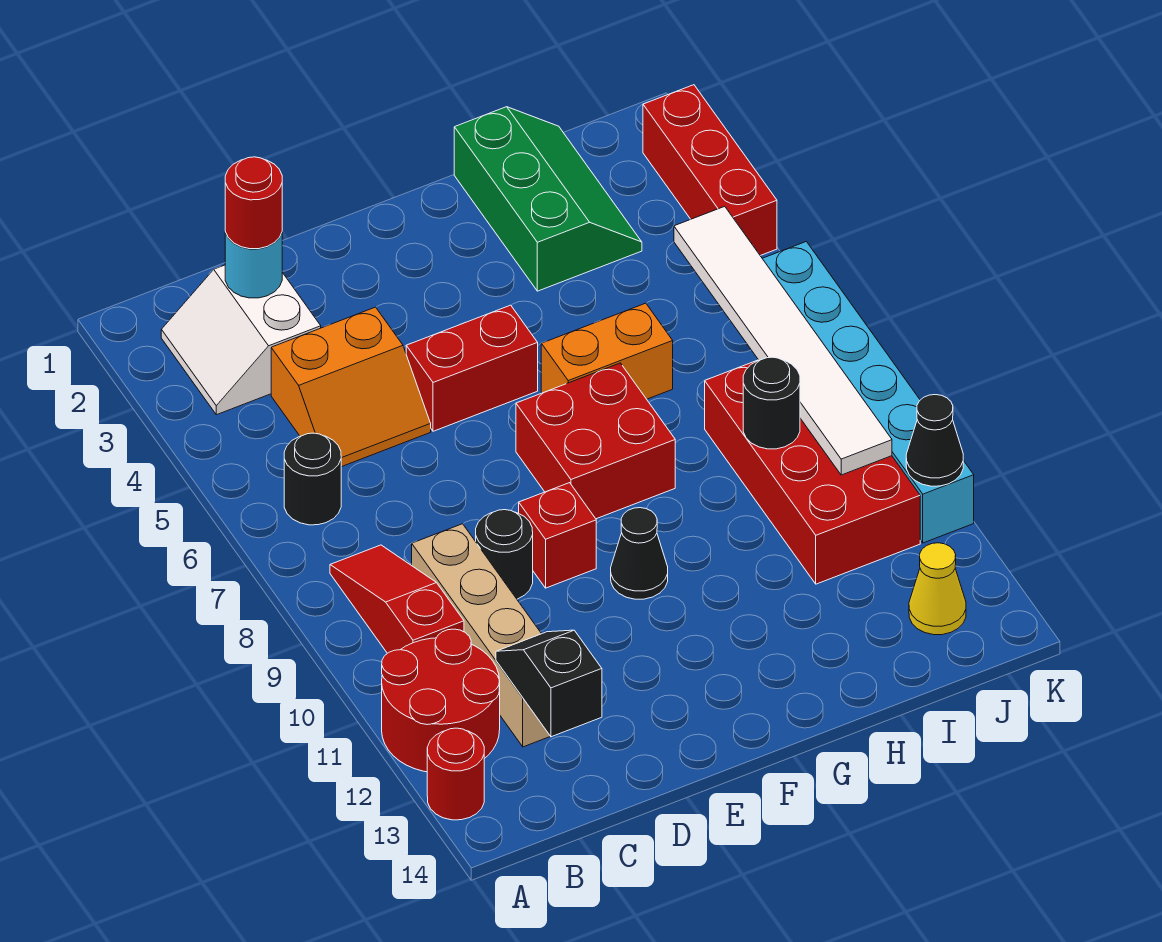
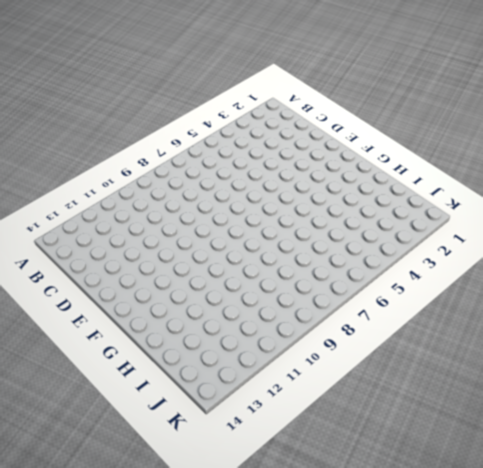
none -> red 2x2 round brick [382,629,500,772]
none -> red 1x1 round brick [427,728,484,820]
none -> white 2x2 slope [161,265,321,415]

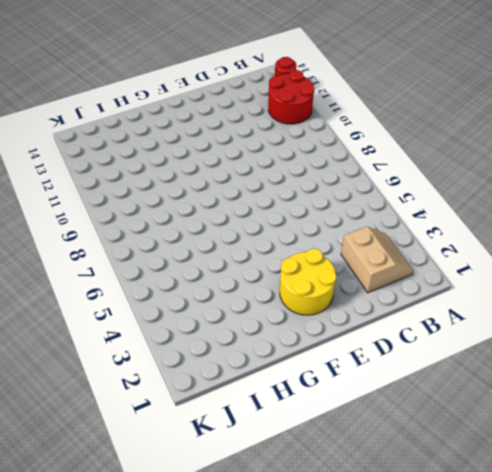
tan 2x2 slope [341,227,413,293] -> white 2x2 slope [161,265,321,415]
yellow 2x2 round brick [280,249,336,315] -> none
none -> black 1x1 round brick [284,433,341,525]
none -> red 1x3 slope [330,545,464,653]
none -> orange 2x2 slope [271,307,431,467]

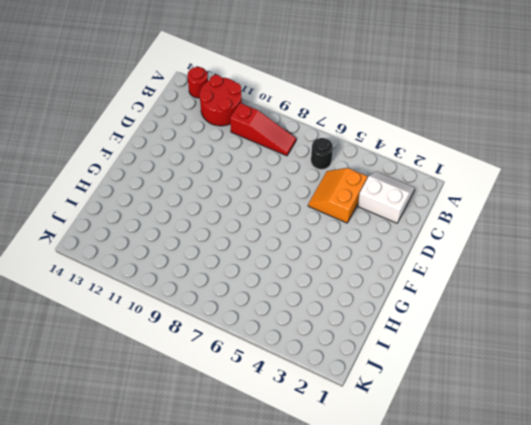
none -> tan 1x4 brick [412,524,550,747]
none -> black 1x1 round brick [476,510,533,599]
none -> red 1x2 brick [406,305,538,431]

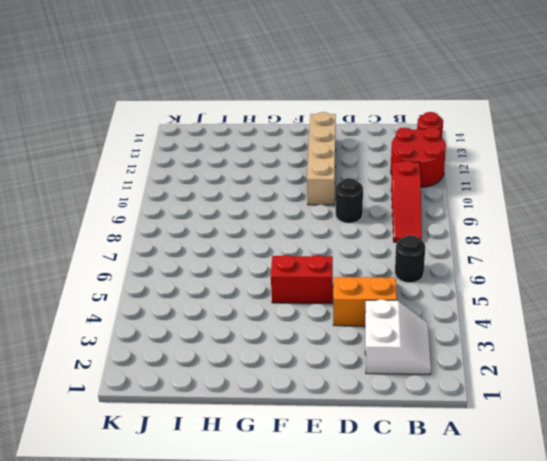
tan 1x4 brick [307,112,336,205] -> tan 1x4 brick moved to [412,524,550,747]
none -> red 1x1 brick [519,483,596,588]
none -> red 2x2 brick [516,363,675,519]
none -> black 1x1 cone [611,508,668,599]

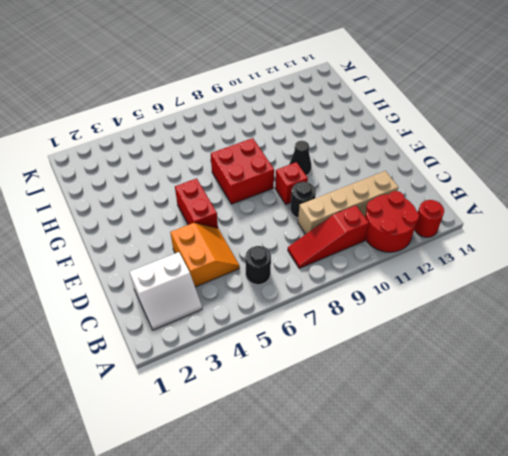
none -> orange 1x2 brick [541,303,673,399]
none -> green 2x3 slope [454,107,642,291]
none -> red 2x4 brick [705,360,920,584]

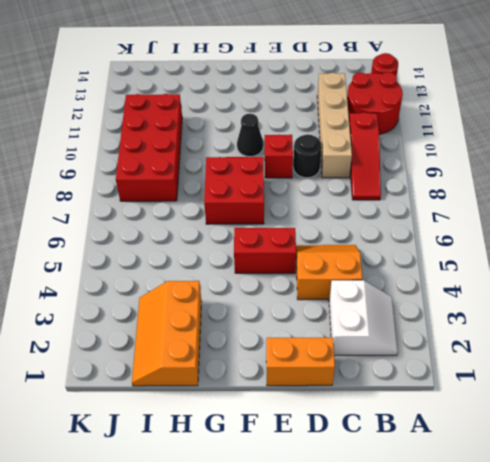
orange 1x2 brick [266,338,335,386] -> orange 1x2 brick moved to [541,303,673,399]
orange 2x3 slope [132,281,202,386] -> green 2x3 slope [454,107,642,291]
none -> black 1x1 round brick [284,433,341,525]
none -> yellow 1x1 cone [909,543,966,635]
none -> red 1x3 brick [643,85,777,256]

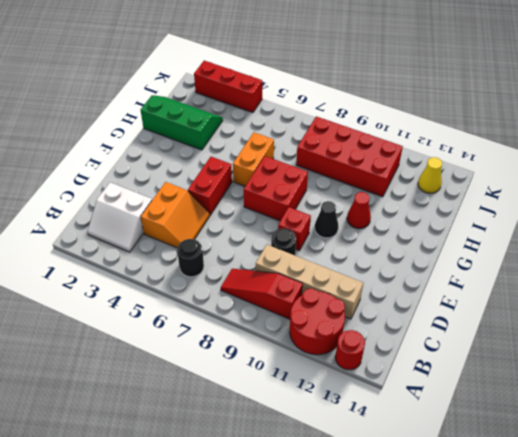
red 1x1 cone [347,192,371,229] -> none
none -> cyan 1x6 brick [762,242,974,543]
none -> cyan 1x1 round brick [225,232,282,298]
none -> black 1x2 slope [496,630,602,737]

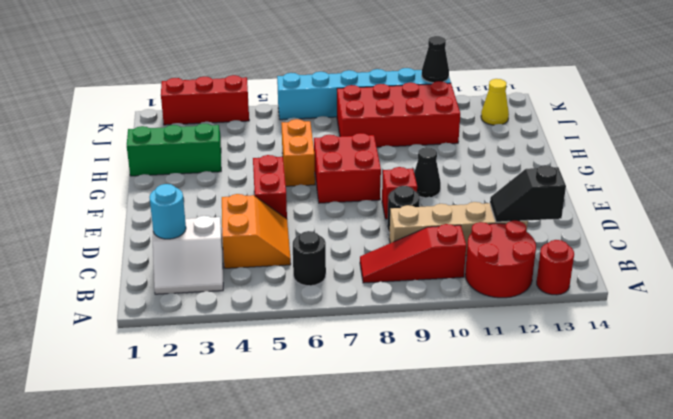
none -> black 1x1 round brick [743,357,800,449]
none -> white 1x6 tile [674,206,892,475]
none -> red 1x1 round brick [225,157,282,249]

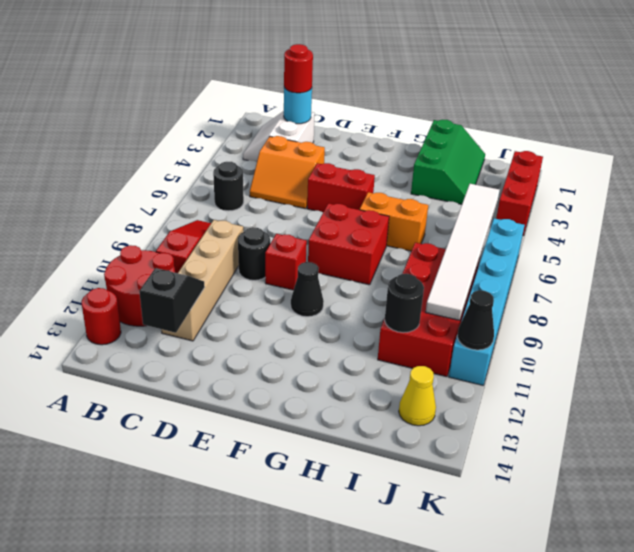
black 1x1 round brick [385,274,424,333] -> black 1x1 round brick moved to [743,357,800,449]

